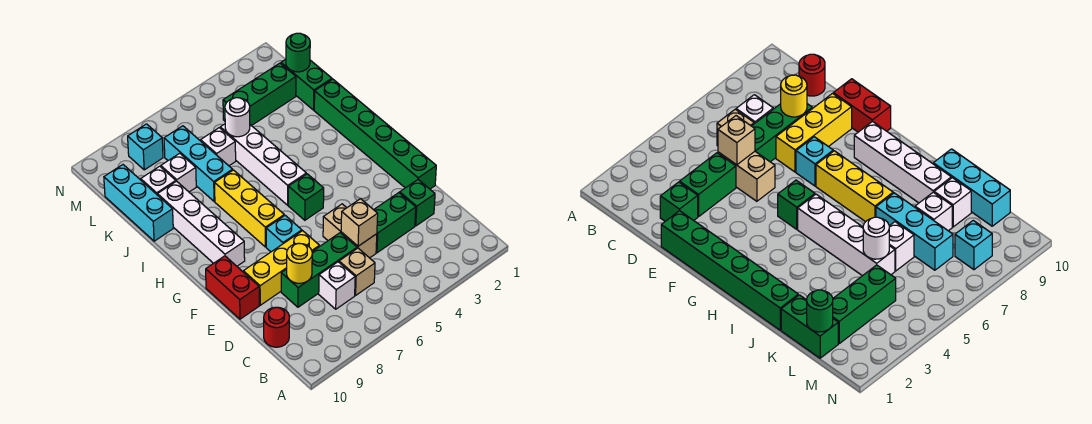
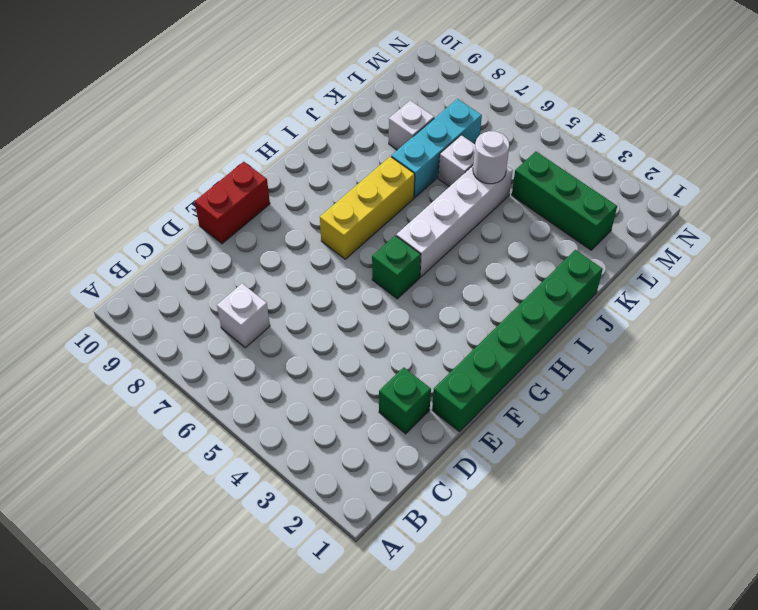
none -> tan 1x1 brick [339,248,375,295]
none -> red 1x1 round brick [264,307,289,347]
none -> green 1x2 brick [374,193,416,253]

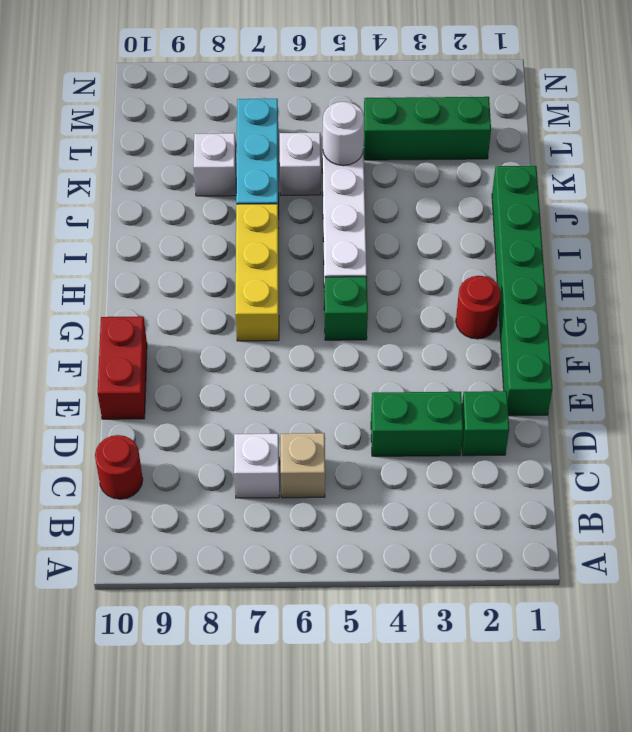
red 1x1 round brick [456,276,501,339] -> none
none -> tan 1x2 brick [323,204,377,258]
none -> green 1x3 brick [281,233,357,307]
none -> yellow 1x3 brick [243,231,319,305]

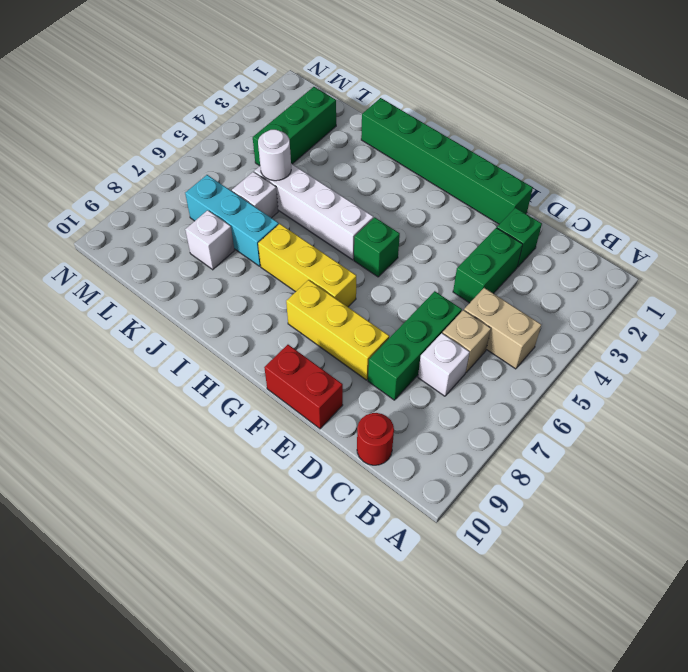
tan 1x2 brick [464,288,541,369] -> tan 1x2 brick moved to [323,204,377,258]
yellow 1x3 brick [286,280,389,380] -> yellow 1x3 brick turned to [243,231,319,305]
none -> cyan 1x1 brick [266,216,302,252]
none -> white 1x4 brick [157,181,245,266]
none -> cyan 1x3 brick [104,165,173,241]

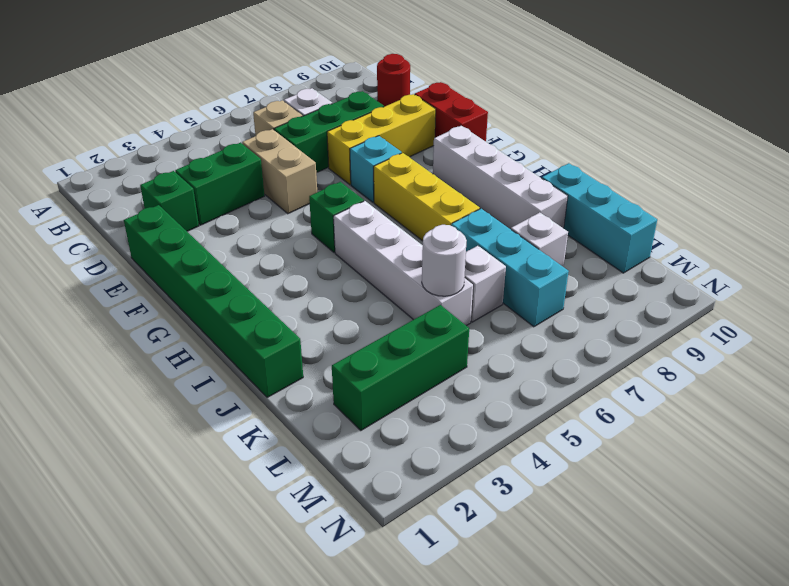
none -> green 1x2 brick [281,59,332,110]
none -> white 1x1 brick [141,166,176,194]
none -> cyan 1x1 brick [128,124,163,170]

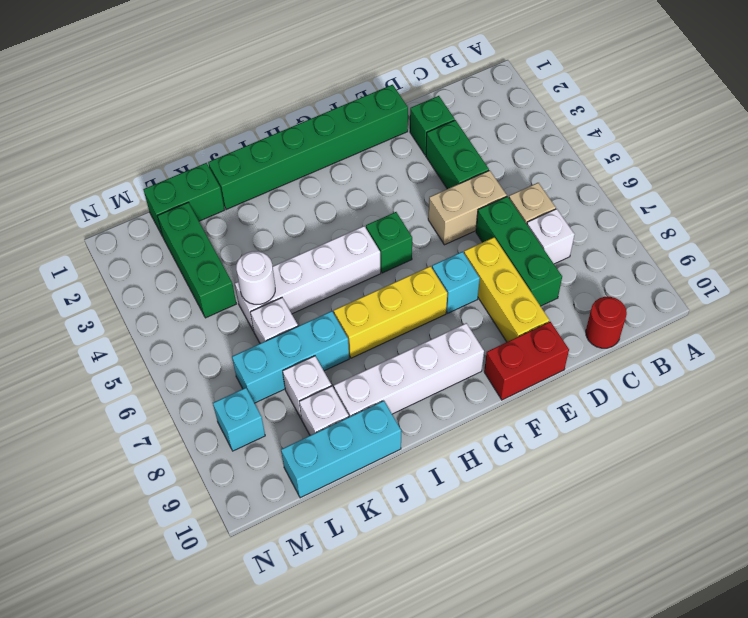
none -> tan 1x1 brick [341,199,378,246]
none -> yellow 1x1 round brick [287,243,312,283]
none -> green 1x1 round brick [286,33,310,72]

